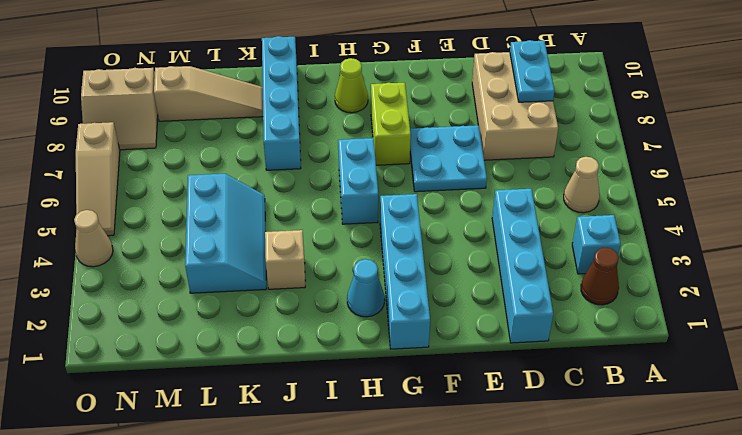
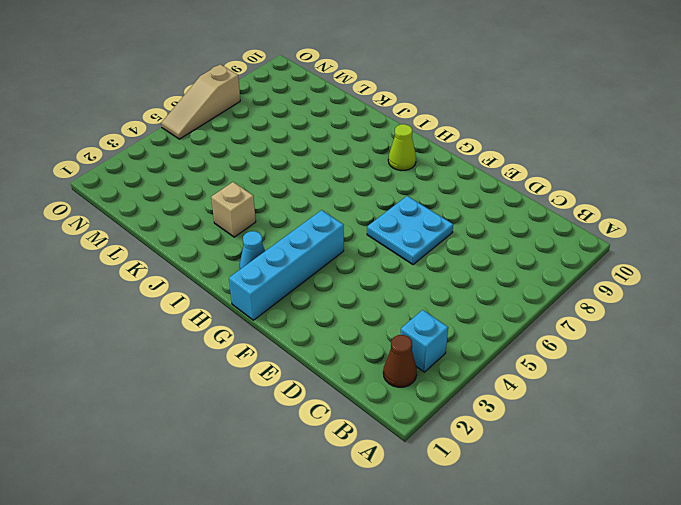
none -> tan 1x1 cone [564,157,600,213]
none -> tan 2x3 brick [472,52,558,160]
none -> cyan 1x4 brick [492,189,553,343]

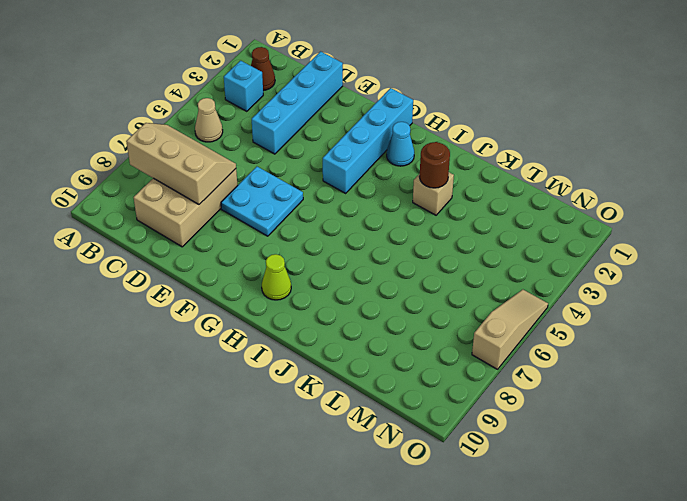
tan 2x3 slope [126,123,236,204] -> cyan 1x2 plate [510,40,555,102]
brown 1x1 round brick [419,142,450,188] -> none
none -> lime 1x2 brick [371,83,411,165]
none -> cyan 1x2 brick [338,138,378,224]
none -> cyan 1x4 brick [262,36,301,170]

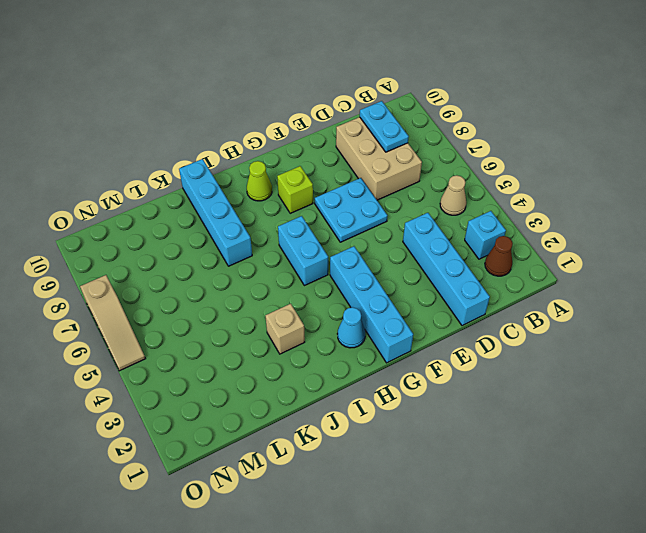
lime 1x1 brick [277,166,313,213] -> lime 1x2 brick [371,83,411,165]
none -> cyan 2x3 slope [185,174,266,293]
none -> tan 1x3 slope [154,66,263,121]
none -> tan 2x2 slope [81,68,158,150]

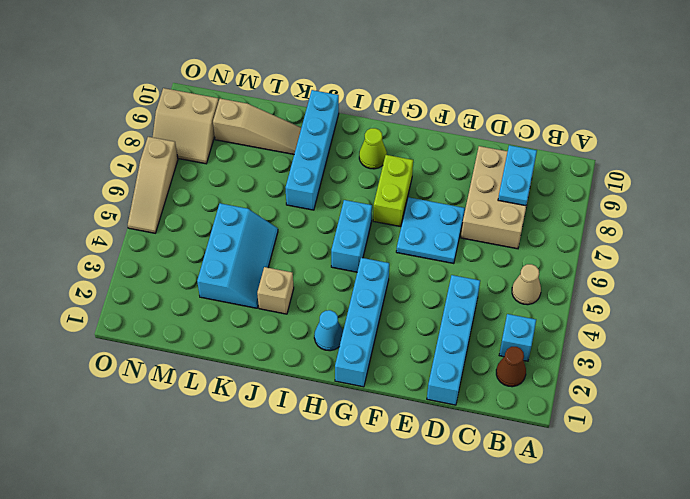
none -> tan 1x1 cone [74,210,113,267]

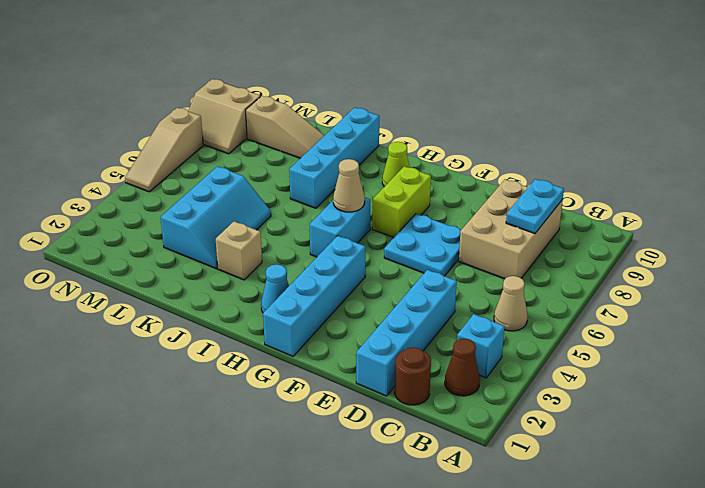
brown 1x1 round brick [395,347,431,405] -> none
tan 1x1 cone [333,159,365,212] -> tan 1x1 cone moved to [74,210,113,267]

